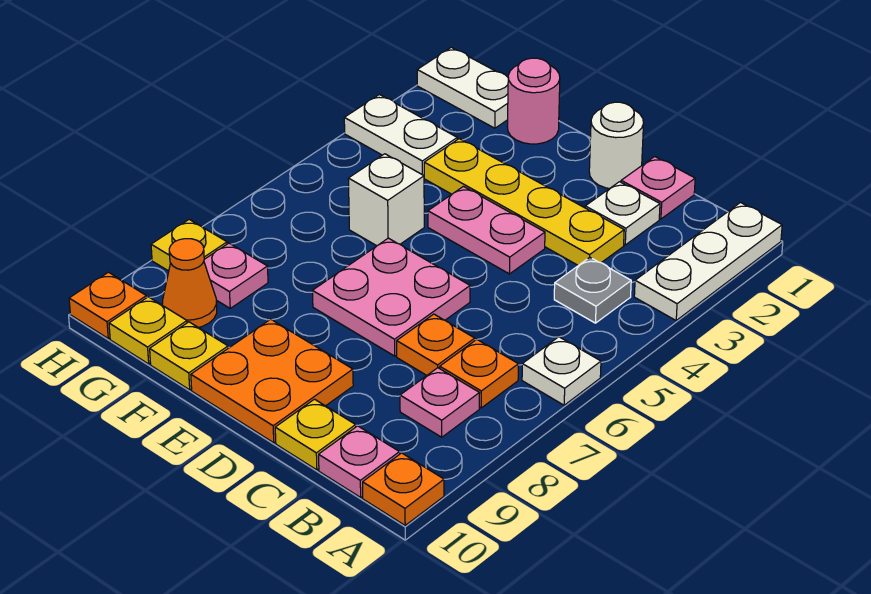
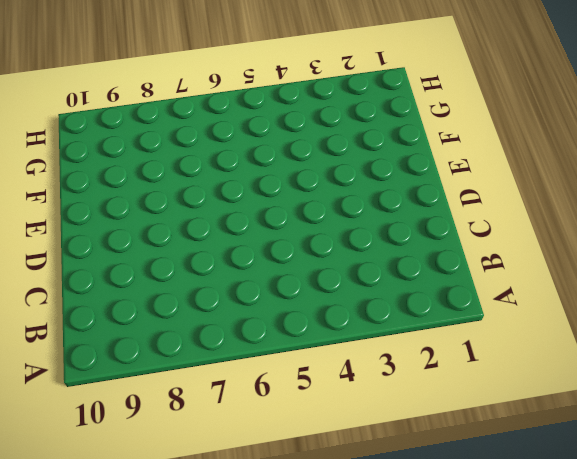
none -> white 1x3 plate [634,203,782,320]
none -> white 1x1 plate [522,337,601,405]
none -> orange 1x1 plate [363,453,444,525]

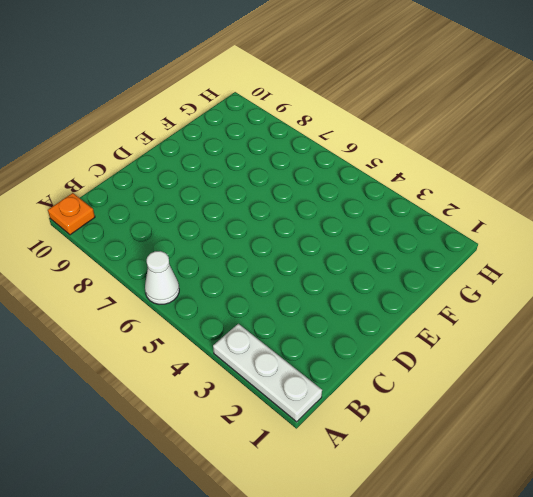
white 1x1 cone [145,251,179,304] -> white 1x1 plate [522,337,601,405]
none -> grey 1x1 plate [554,257,631,323]
none -> orange 1x1 plate [440,340,518,408]
none -> pink 1x1 plate [400,368,480,437]

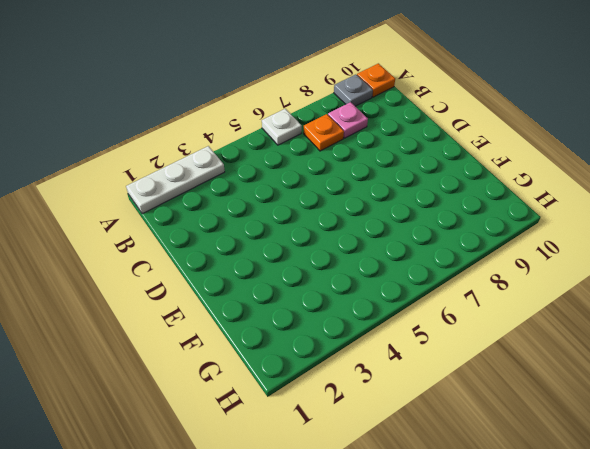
grey 1x1 plate [334,75,373,106] -> grey 1x1 plate moved to [554,257,631,323]
none -> pink 1x1 plate [319,426,400,497]
none -> pink 1x1 plate [621,157,695,219]
none -> white 1x1 plate [585,182,660,245]

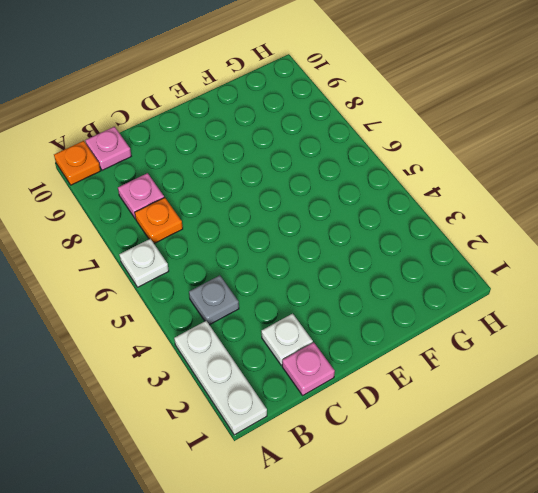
none -> yellow 1x4 plate [424,139,624,265]
none -> orange 1x1 plate [397,314,475,375]
none -> yellow 1x1 plate [275,399,356,470]

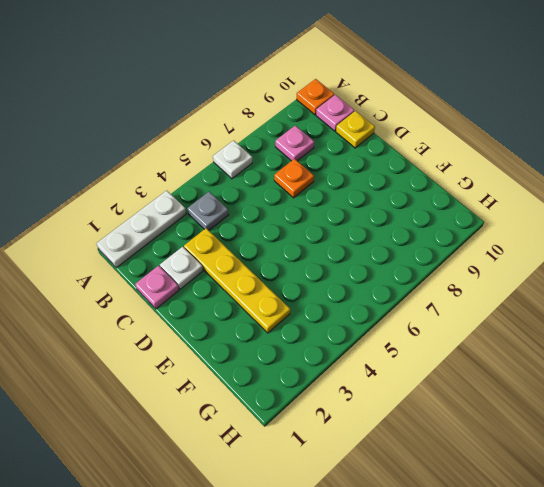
none -> orange 1x1 plate [440,340,518,408]
none -> white 1x1 round brick [589,102,644,189]
none -> pink 1x2 plate [428,186,545,274]

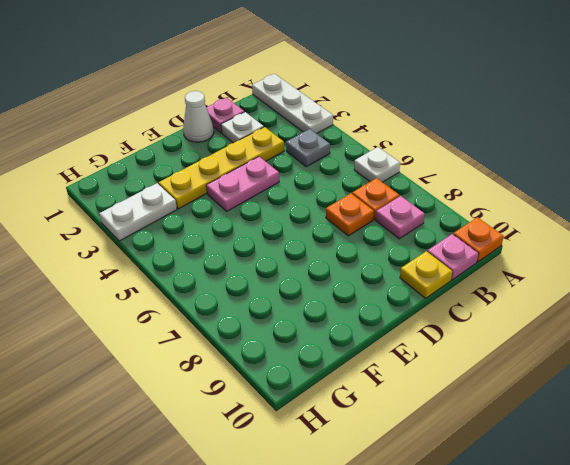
white 1x1 cone [183,91,214,142] -> white 1x1 round brick [589,102,644,189]
none -> pink 2x2 plate [312,238,470,356]
none -> orange 2x2 plate [191,319,353,443]
none -> pink 1x1 round brick [507,58,560,144]

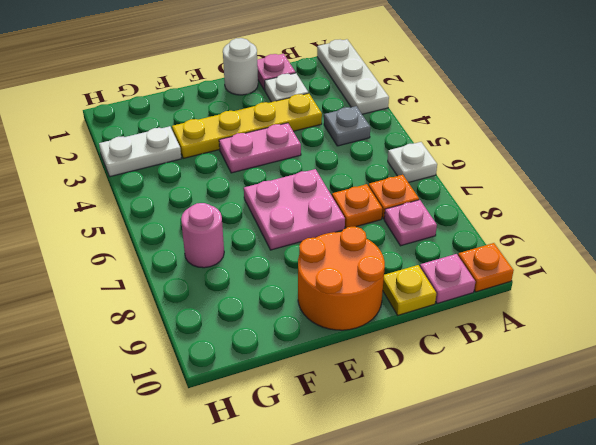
orange 2x2 round brick [298,227,385,330] -> orange 2x2 plate [191,319,353,443]
pink 1x1 round brick [181,203,224,268] -> pink 1x1 round brick moved to [507,58,560,144]
none -> white 1x1 brick [348,154,424,246]
none -> yellow 1x1 plate [150,322,228,390]
none -> white 1x2 plate [417,47,508,128]

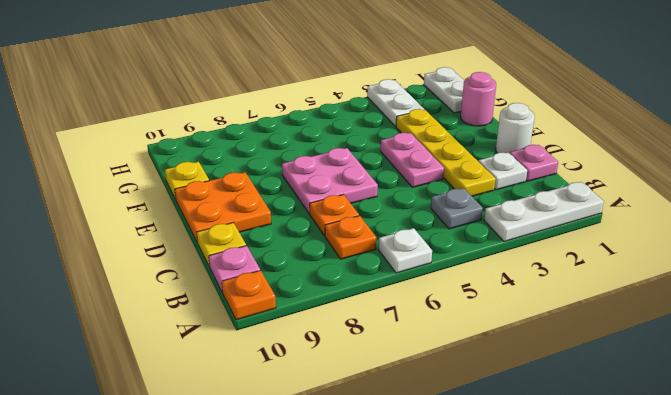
none -> pink 1x1 plate [400,368,480,437]
none -> white 1x1 brick [348,154,424,246]
none -> pink 1x1 plate [204,243,268,308]

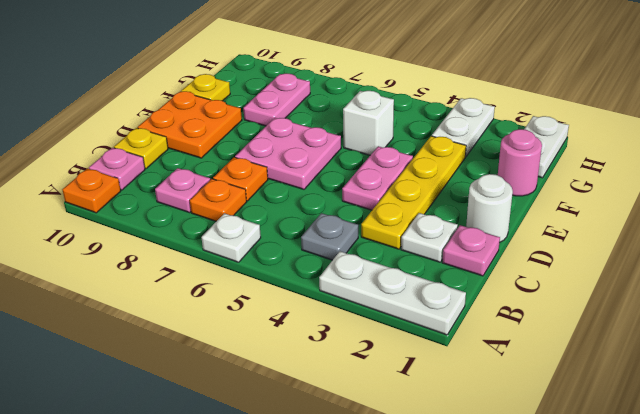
pink 1x2 plate [243,73,310,126] -> pink 1x1 plate [204,243,268,308]
none -> orange 1x1 cone [162,239,217,327]
none -> yellow 1x1 plate [109,297,187,364]
none -> yellow 1x1 plate [151,219,227,271]

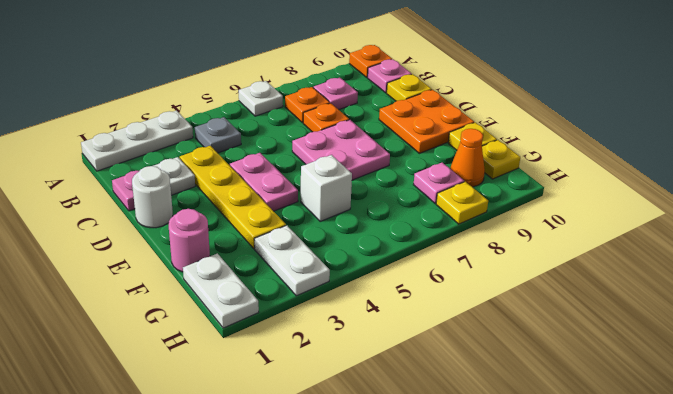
none -> orange 1x1 plate [69,272,147,338]

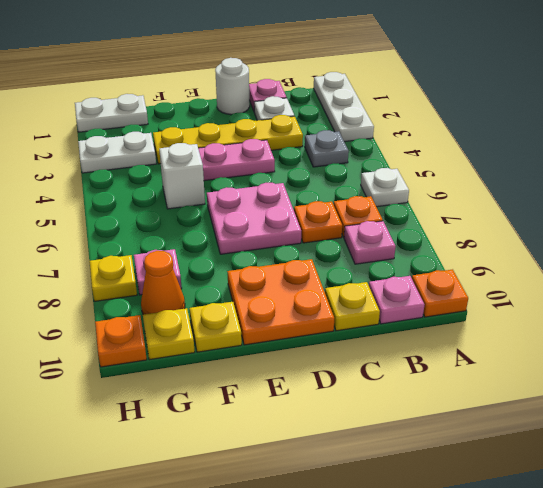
none -> pink 1x1 round brick [507,58,560,144]

